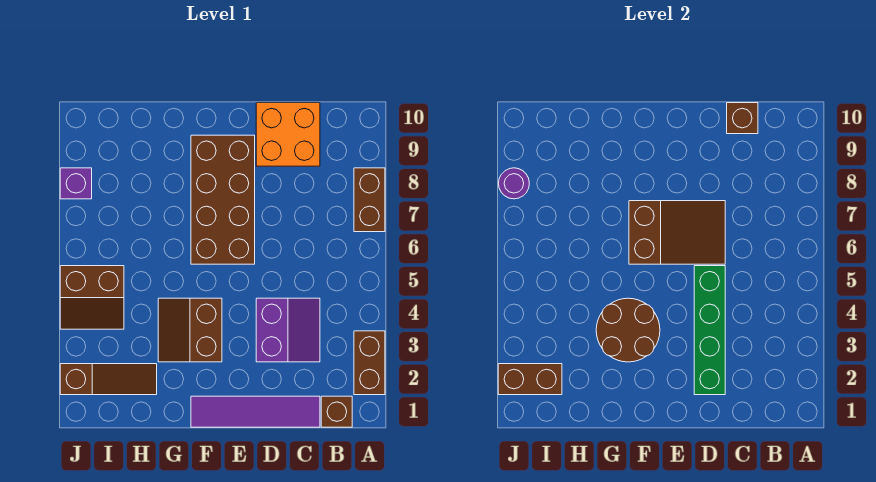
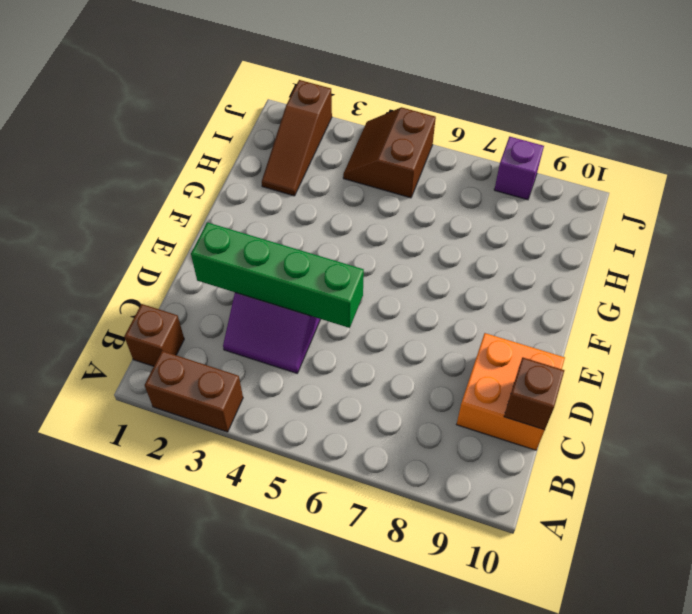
none -> brown 1x2 brick [354,168,385,232]
none -> purple 1x4 tile [191,396,320,427]
none -> brown 2x4 brick [191,135,255,264]

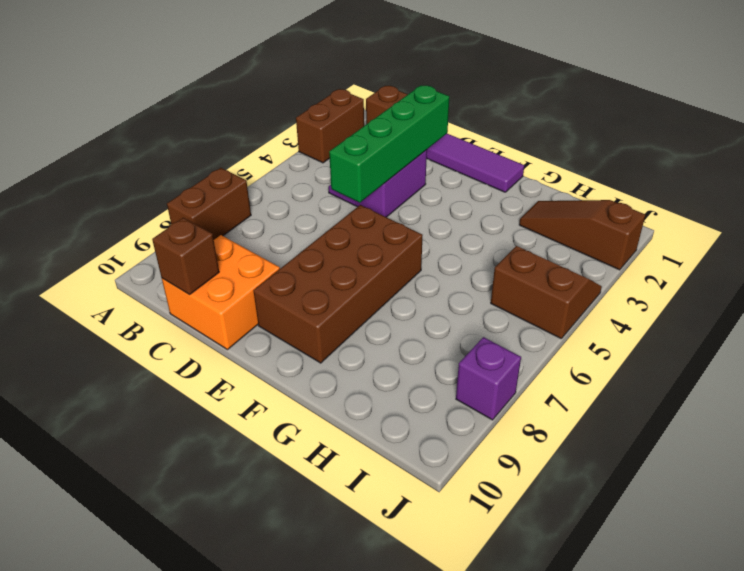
none -> brown 2x2 slope [158,298,222,362]
none -> brown 2x3 slope [629,201,725,264]
none -> brown 2x2 round brick [596,298,660,362]

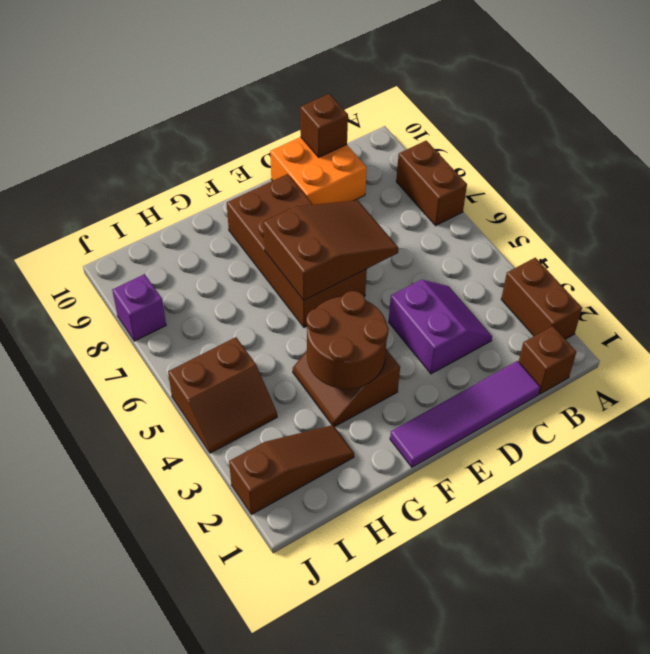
none -> green 1x4 brick [694,266,725,395]
none -> brown 1x2 brick [498,364,562,395]
none -> purple 1x1 round brick [498,168,529,199]

